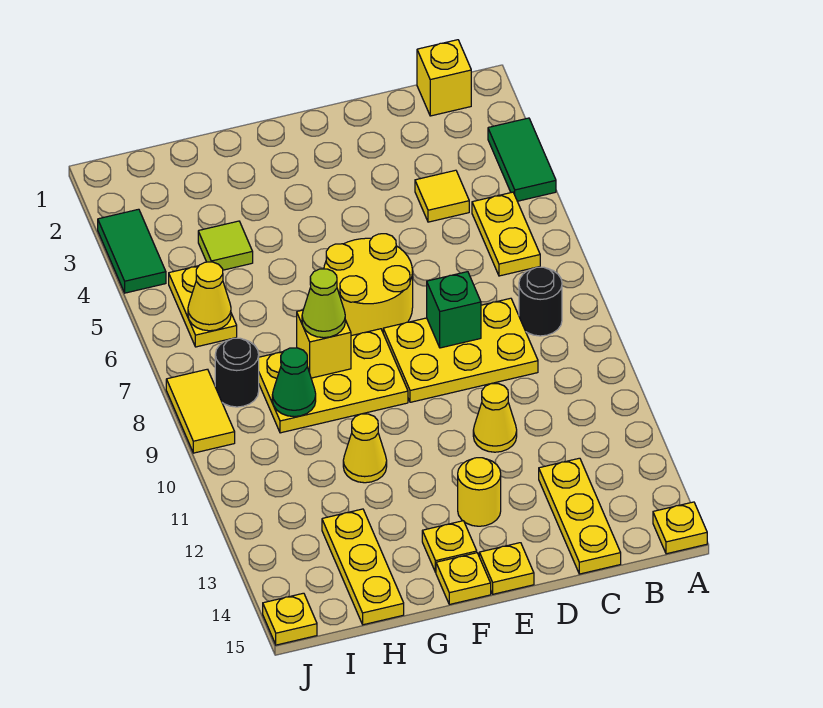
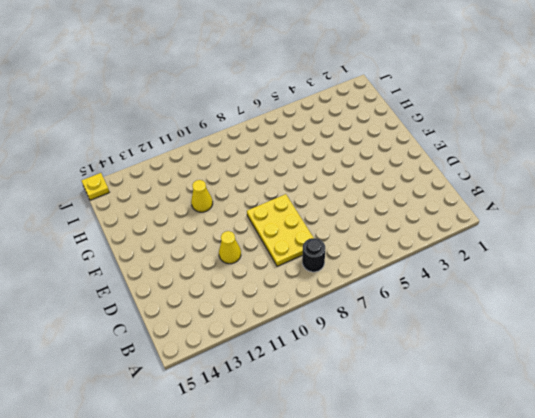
none -> green 1x2 tile [488,118,556,201]
none -> yellow 1x1 plate [653,502,707,554]
none -> yellow 1x1 brick [417,40,471,116]

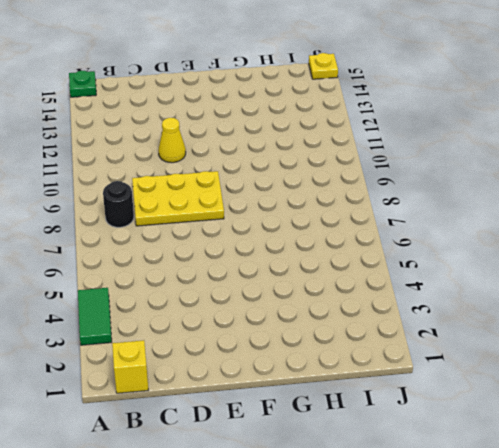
green 1x1 plate [69,71,96,97] -> yellow 1x1 plate [653,502,707,554]
none -> yellow 1x2 plate [472,192,540,276]
none -> yellow 1x1 tile [415,170,469,222]
none -> yellow 1x3 plate [539,458,621,574]

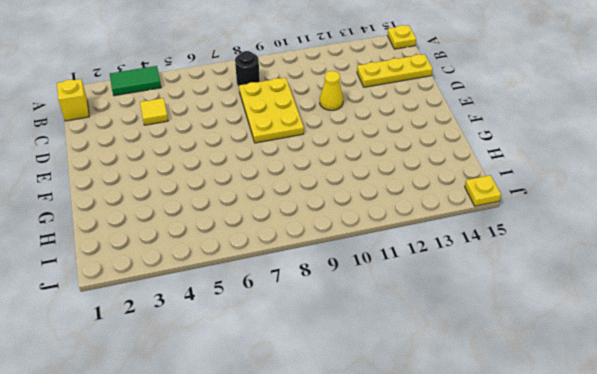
none -> yellow 1x2 plate [472,192,540,276]
none -> yellow 2x2 round brick [324,234,413,336]
none -> yellow 1x1 round brick [458,458,501,526]

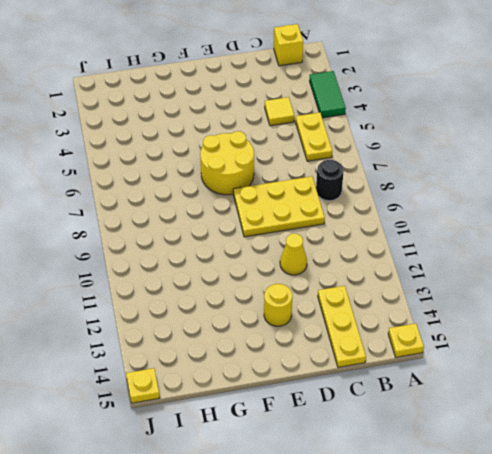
none -> yellow 1x1 plate [479,543,534,594]
none -> yellow 2x3 plate [259,329,408,433]
none -> yellow 1x1 plate [422,521,477,572]

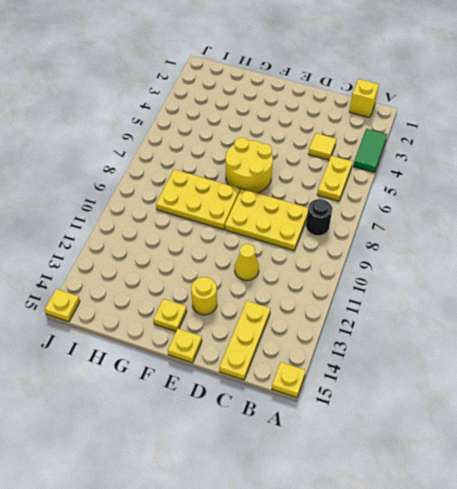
none -> yellow 1x1 plate [436,553,491,604]
none -> yellow 1x1 cone [343,414,387,483]
none -> lime 1x1 tile [198,221,253,270]

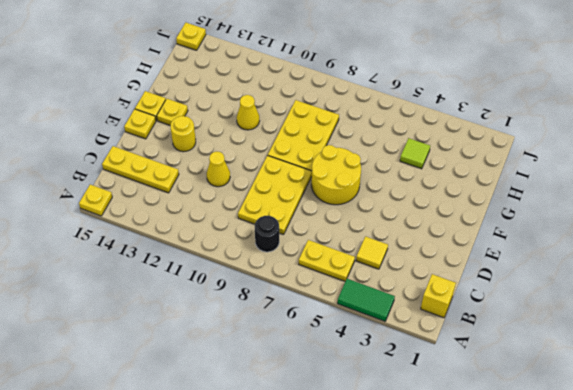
none -> yellow 1x3 plate [322,509,404,625]
none -> yellow 1x2 plate [169,266,237,347]
none -> black 1x1 round brick [215,338,259,407]

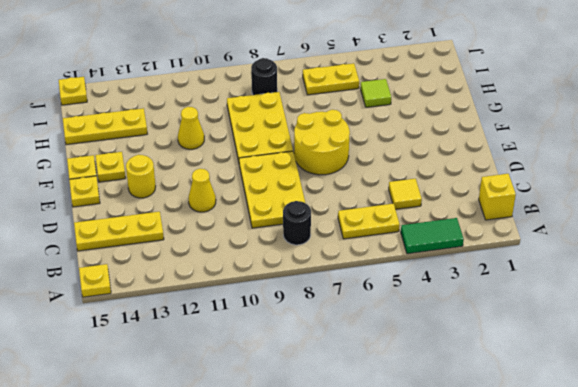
none -> green 1x2 tile [98,209,166,293]
none -> yellow 1x2 tile [166,369,235,453]
none -> green 1x1 brick [427,272,481,348]

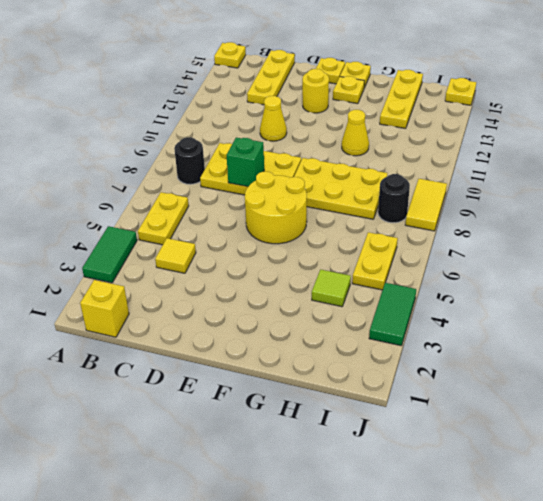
none -> yellow 1x1 brick [297,310,351,378]
none -> green 1x1 cone [272,348,316,417]
none -> yellow 1x1 cone [188,262,231,331]

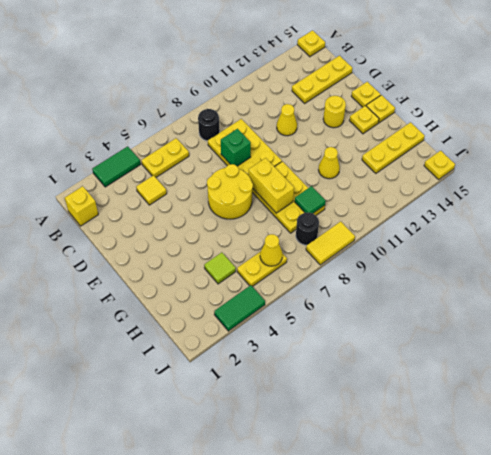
yellow 1x2 brick [249,158,294,213] -> yellow 1x1 brick [297,310,351,378]
green 1x1 tile [295,186,326,214] -> green 1x1 cone [272,348,316,417]
none -> lime 1x1 cone [302,269,345,338]

